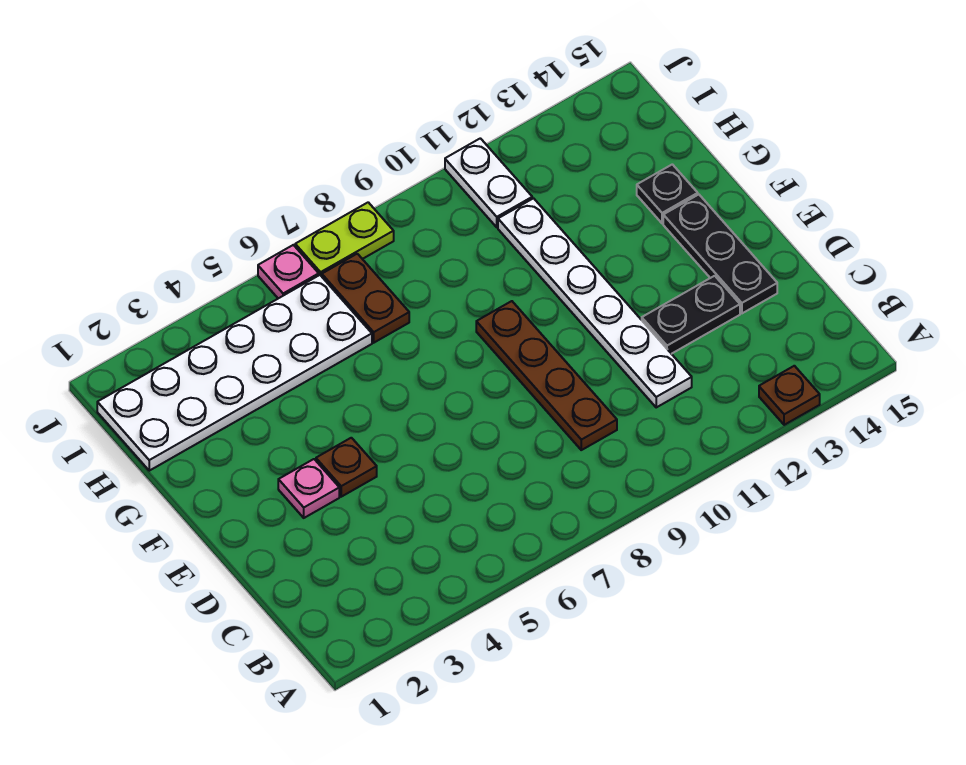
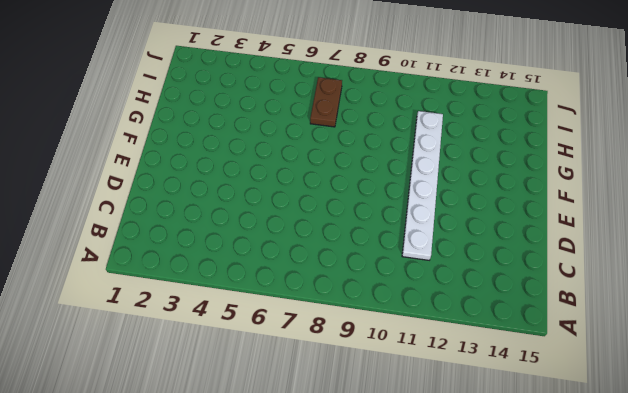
none -> brown 1x1 plate [759,366,820,425]
none -> brown 1x4 plate [476,301,617,450]
none -> black 1x2 plate [642,276,740,354]

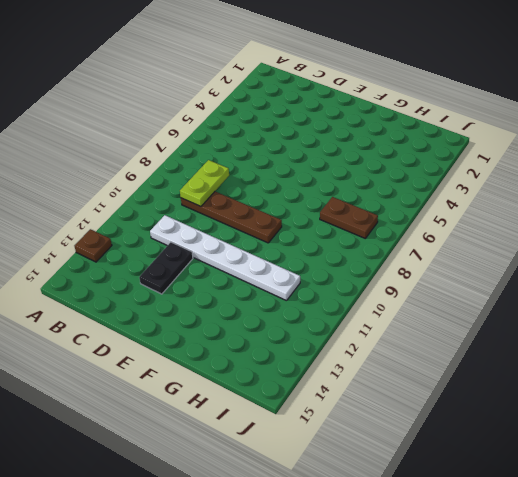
lime 1x2 plate [180,160,229,206] -> lime 1x2 plate moved to [295,202,394,276]
none -> black 1x3 plate [663,195,777,313]
none -> pink 1x1 plate [278,459,339,518]
none -> brown 1x1 plate [316,438,377,497]

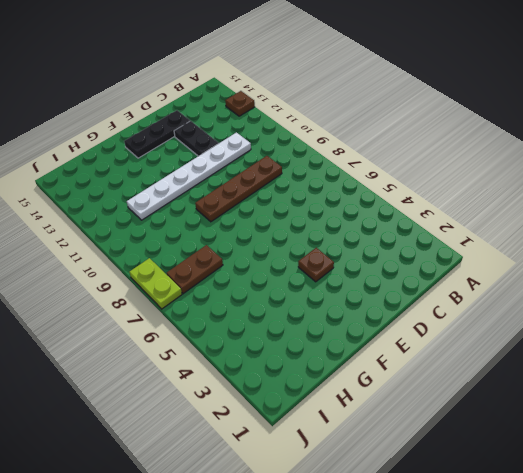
none -> pink 1x1 plate [278,459,339,518]
none -> black 1x1 plate [637,164,698,224]
none -> white 2x6 plate [97,275,372,471]

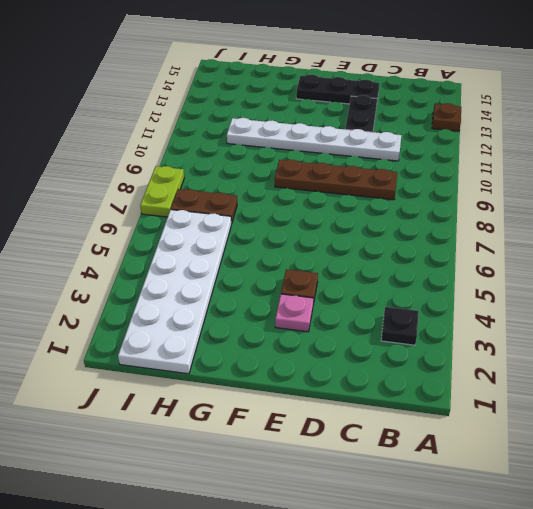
black 1x1 plate [381,307,419,345] -> black 1x1 plate moved to [637,164,698,224]
none -> white 1x2 plate [445,138,532,227]
none -> pink 1x1 plate [258,245,319,298]

